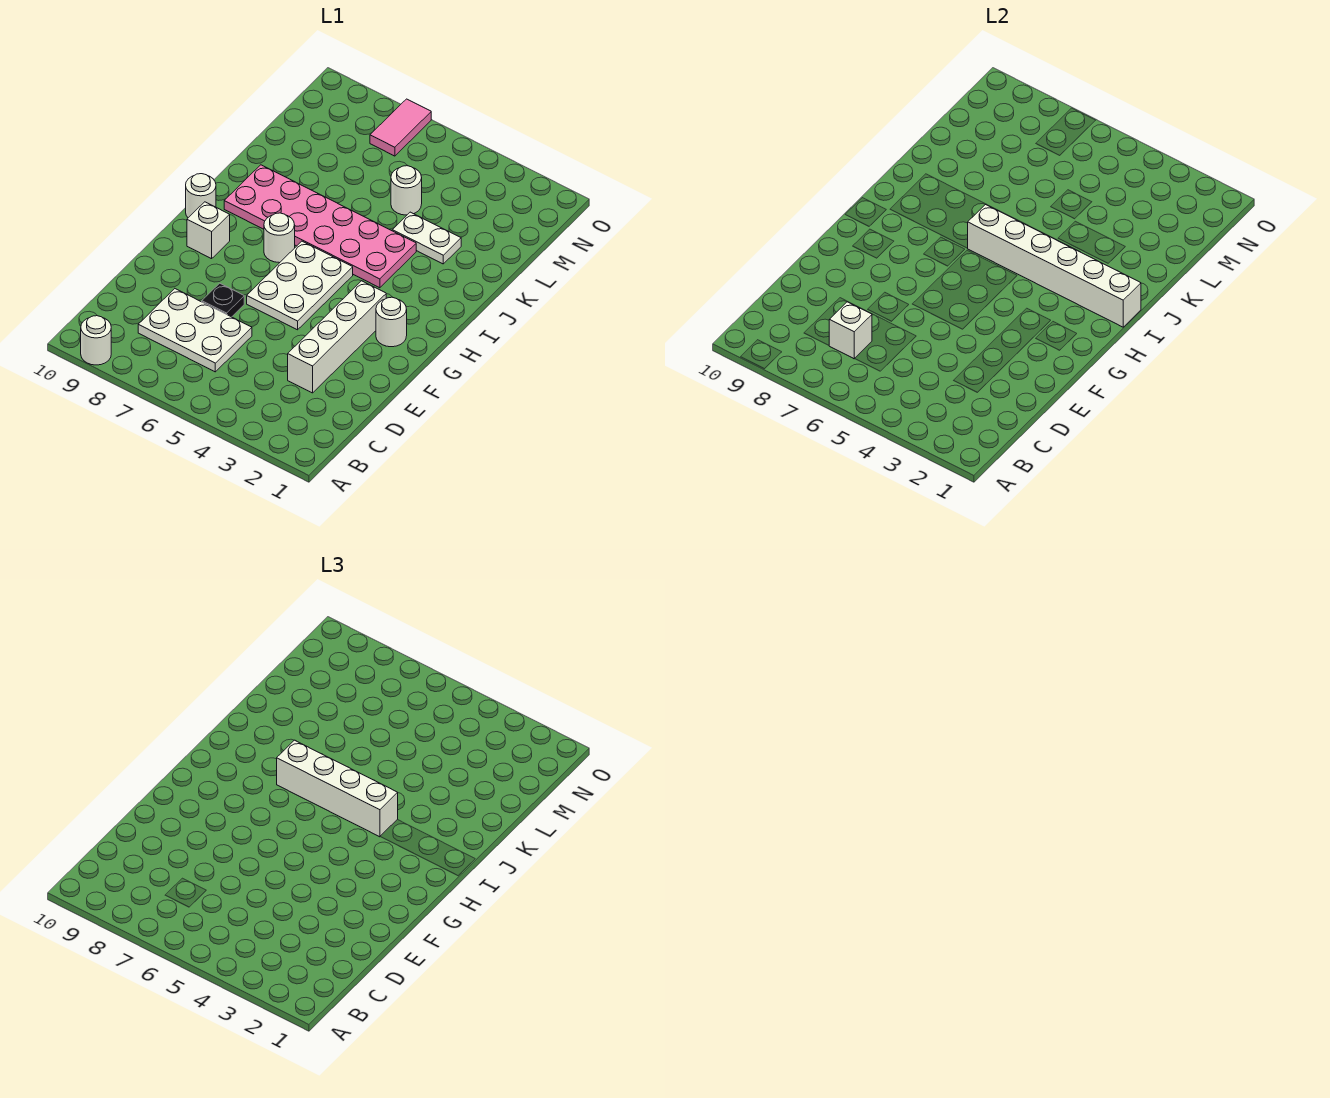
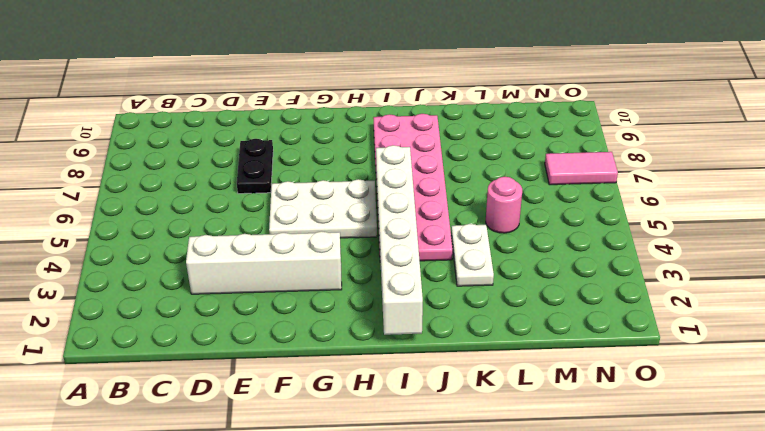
black 1x2 plate [237,139,273,194] -> black 1x1 plate [202,283,244,317]
pink 1x1 round brick [486,177,522,233] -> white 1x1 round brick [391,166,422,215]
none -> white 1x1 round brick [81,316,111,365]
none -> white 2x3 plate [138,289,252,372]
none -> white 1x1 round brick [376,297,407,347]

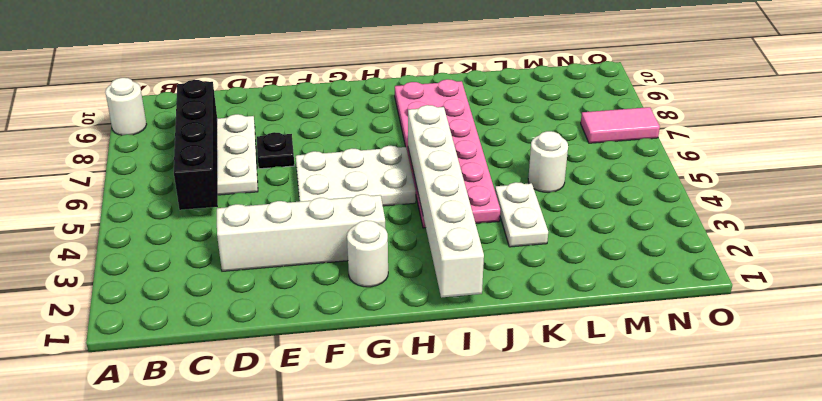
black 1x4 brick [174,80,218,210] -> white 1x1 brick [829,302,872,359]
none -> white 1x1 brick [187,202,230,259]
none -> white 1x1 round brick [264,213,295,263]
none -> white 1x1 round brick [186,174,216,218]

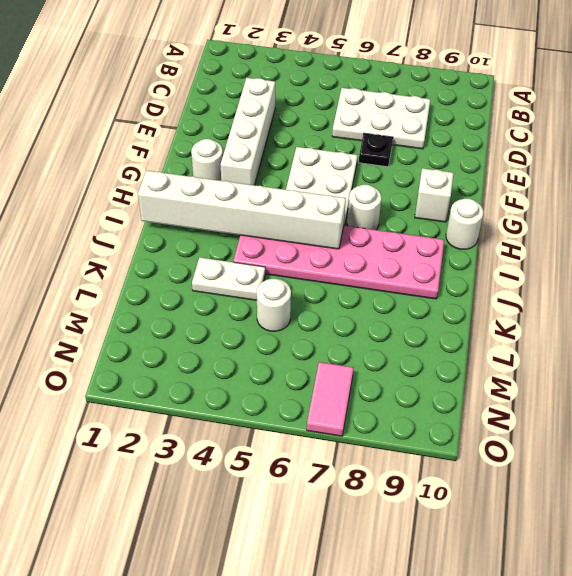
none -> white 1x1 round brick [81,316,111,365]
none -> white 1x1 brick [829,302,872,359]
none -> white 1x4 brick [277,740,398,837]

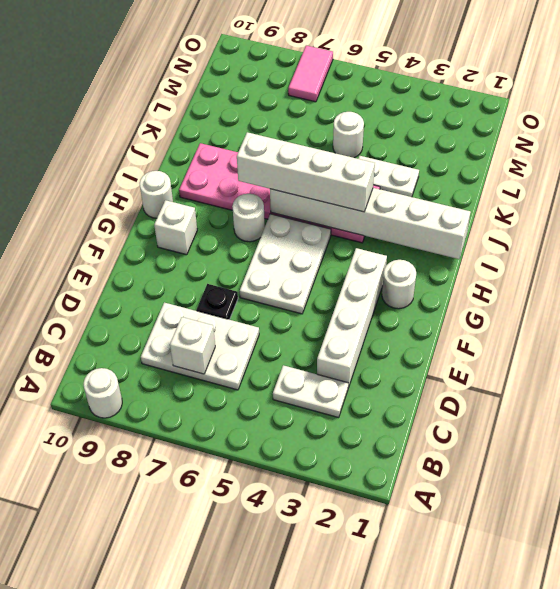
white 1x2 plate [273,365,348,418] -> none

